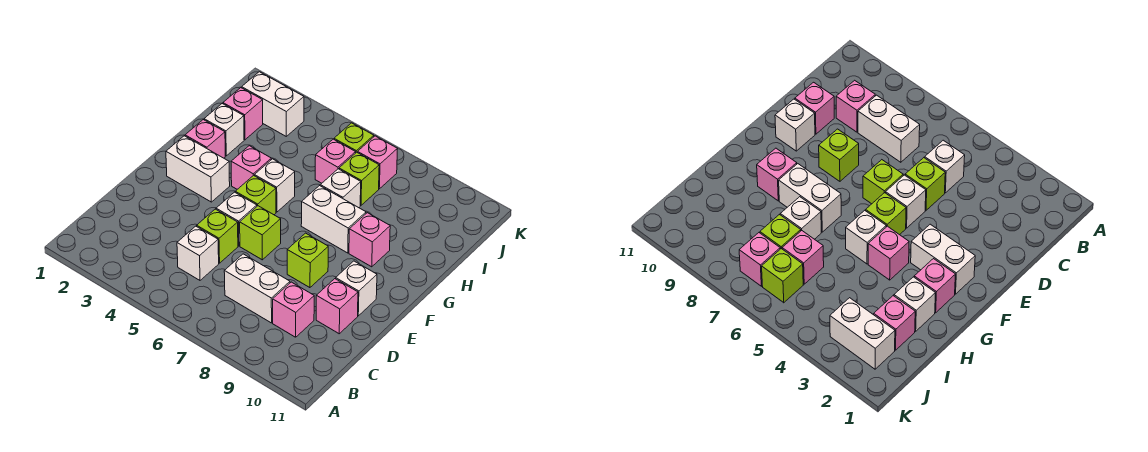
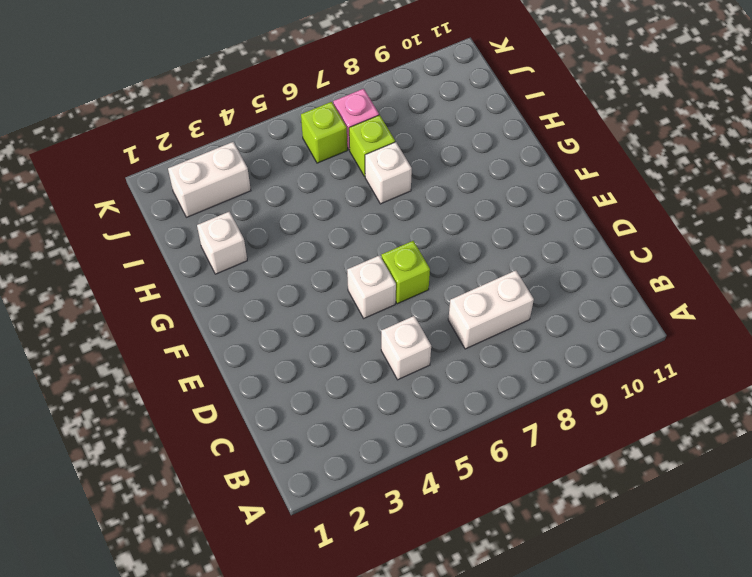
none -> pink 1x1 brick [273,282,314,337]
none -> lime 1x1 brick [197,209,238,263]
none -> pink 1x1 brick [316,279,358,334]

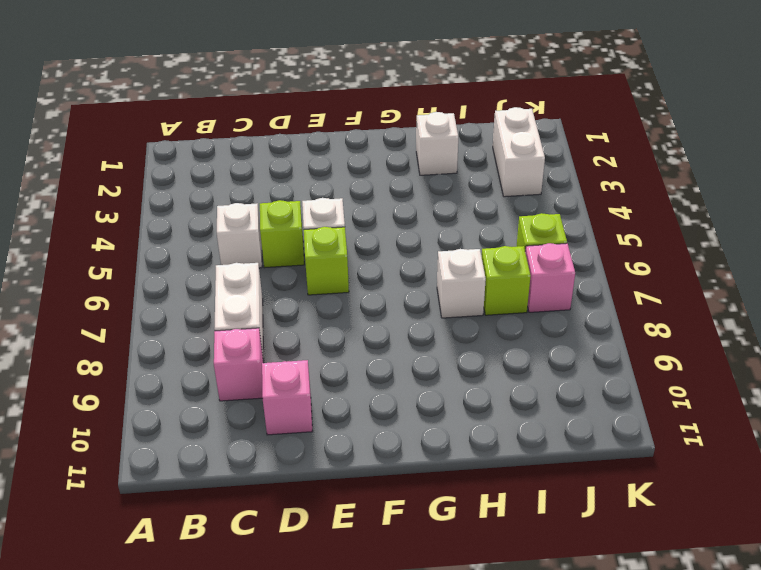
none -> lime 1x1 brick [287,233,328,288]
none -> white 1x1 brick [336,261,377,316]
none -> white 1x2 brick [166,136,230,202]

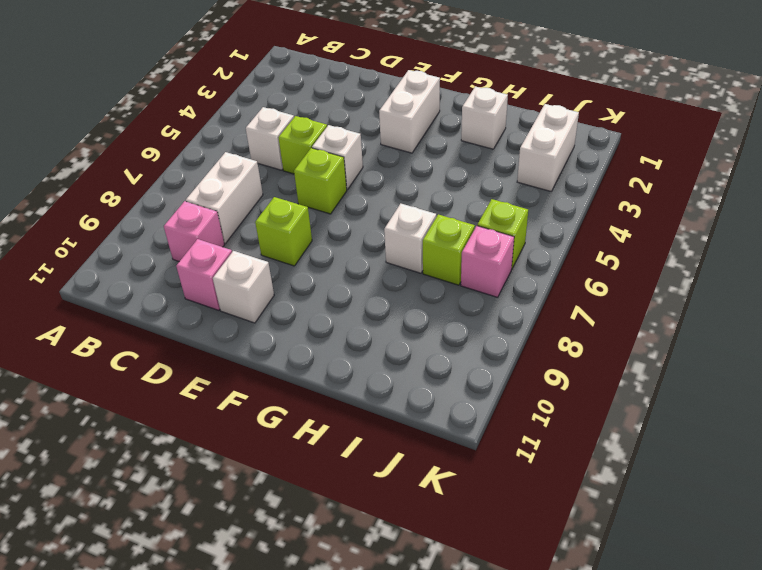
none -> lime 1x1 brick [235,175,276,215]
none -> pink 1x1 brick [185,120,225,158]
none -> pink 1x1 brick [231,146,271,189]

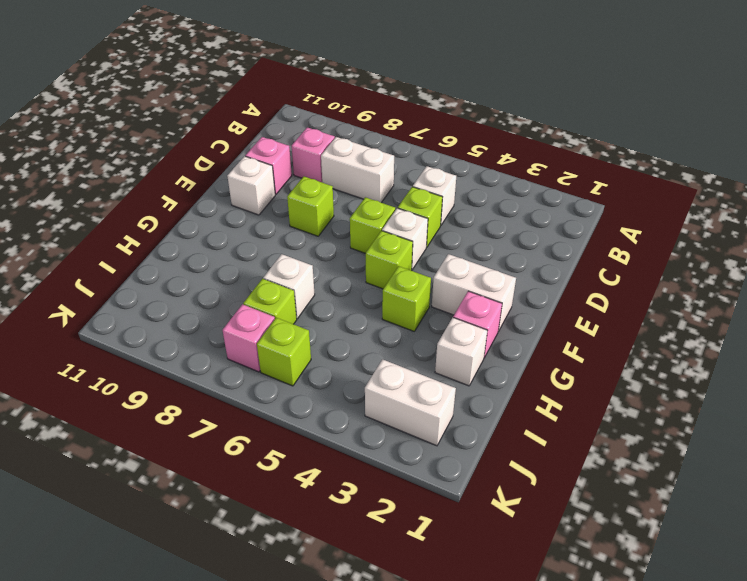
lime 1x1 brick [382,266,431,331] -> pink 1x1 brick [231,146,271,189]
none -> white 1x1 brick [254,159,295,212]
none -> white 1x2 brick [301,186,366,253]
none -> pink 1x1 brick [349,213,390,267]

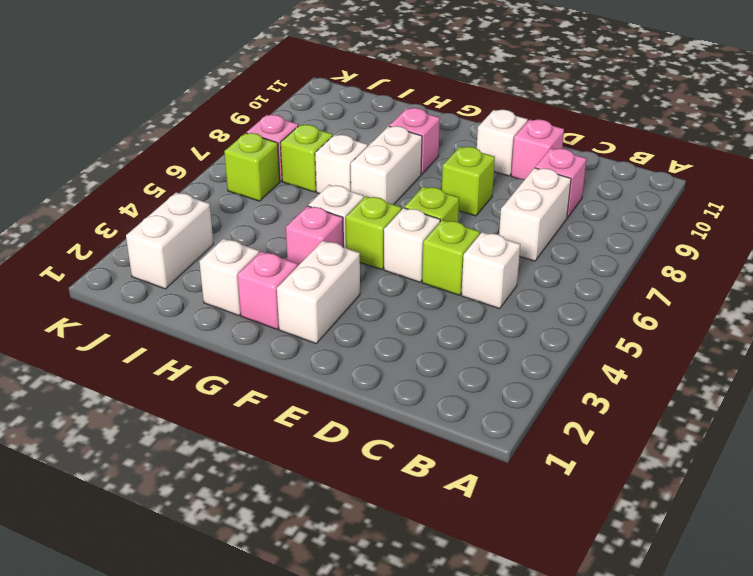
none -> pink 1x1 brick [223,88,263,140]
none -> pink 1x1 brick [315,139,356,183]

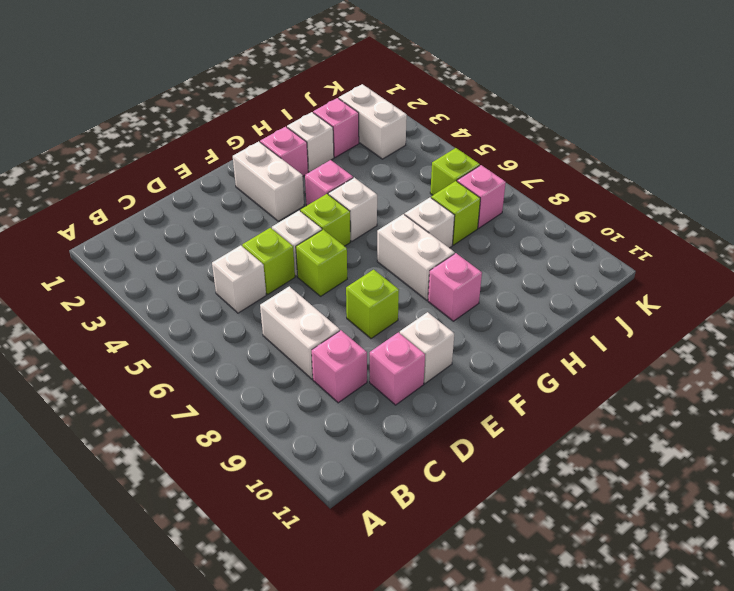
none -> pink 1x1 brick [315,139,356,183]

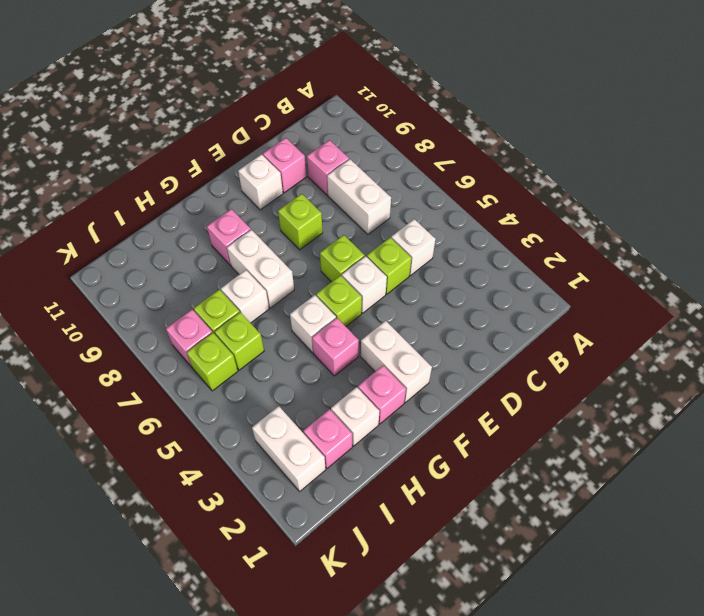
lime 1x1 brick [214,312,264,370] -> pink 1x1 brick [315,139,356,183]

